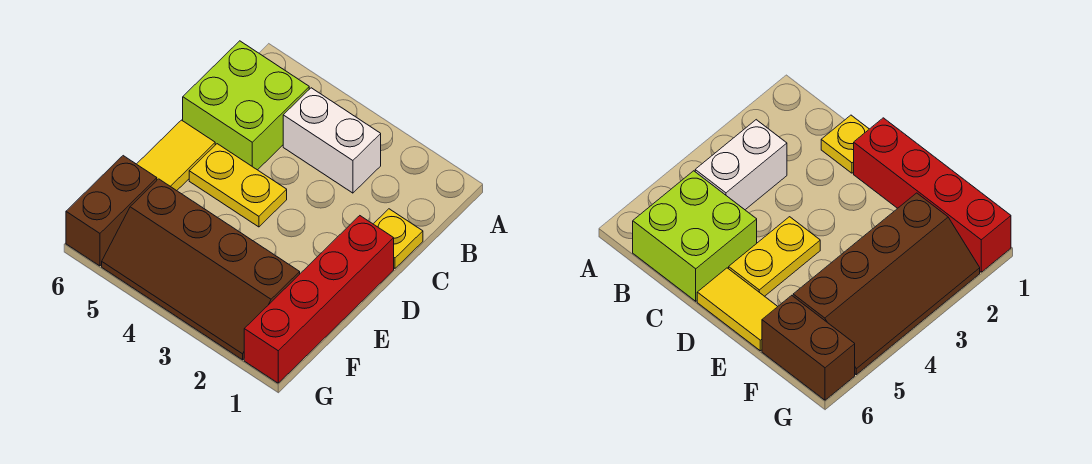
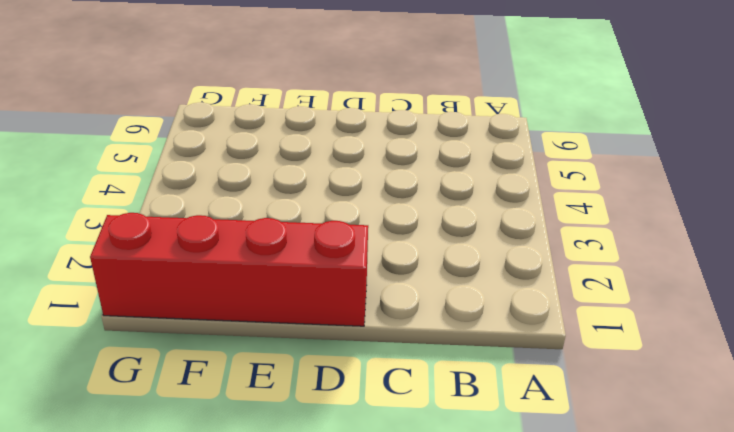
none -> white 1x2 brick [283,88,381,193]
none -> lime 2x2 brick [183,41,309,170]

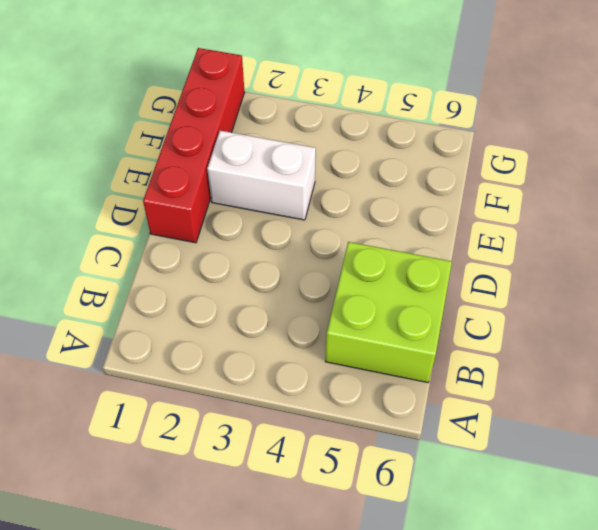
white 1x2 brick [207,131,316,220] -> white 1x2 brick moved to [283,88,381,193]
none -> yellow 1x1 plate [374,209,423,268]
none -> yellow 1x2 plate [189,144,287,227]

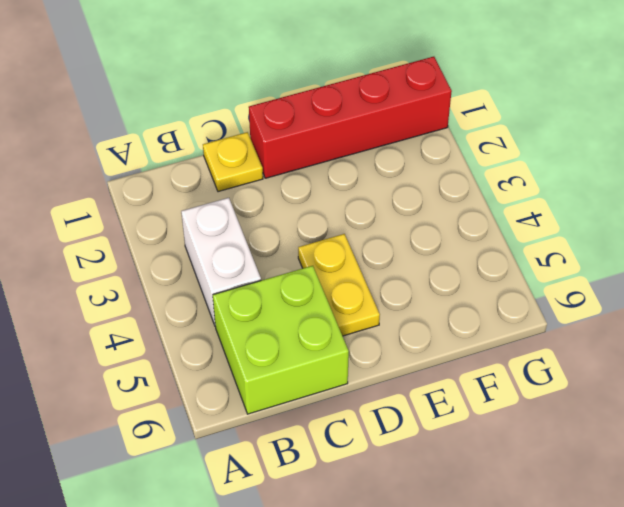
none -> yellow 1x2 tile [137,120,215,191]
none -> brown 2x4 slope [102,179,300,360]

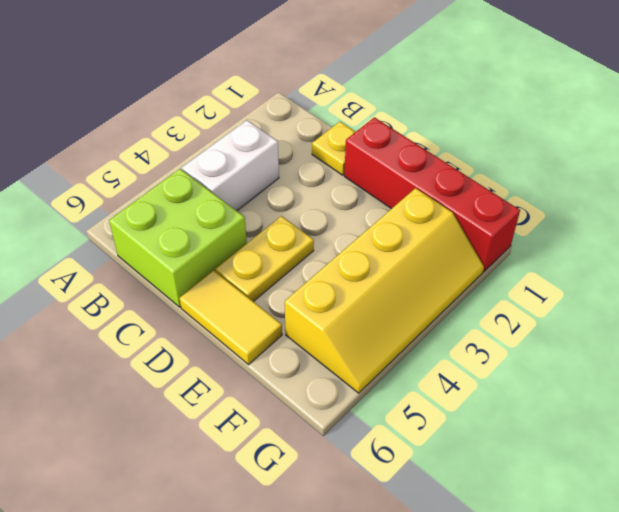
yellow 2x4 slope [285,188,484,393] -> brown 2x4 slope [102,179,300,360]
none -> brown 1x2 brick [66,156,157,266]

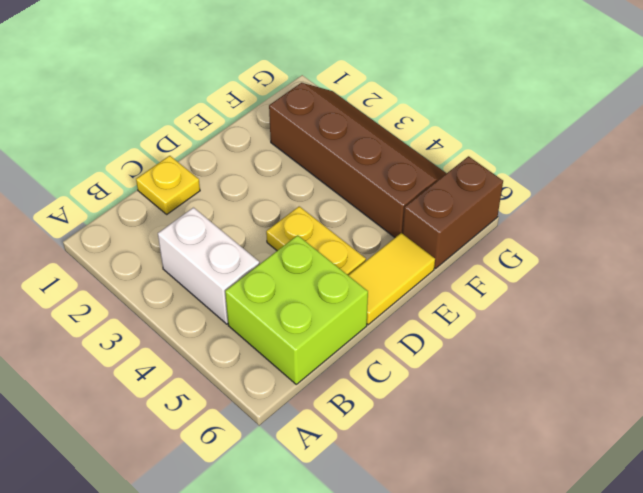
none -> red 1x4 brick [244,216,394,383]

